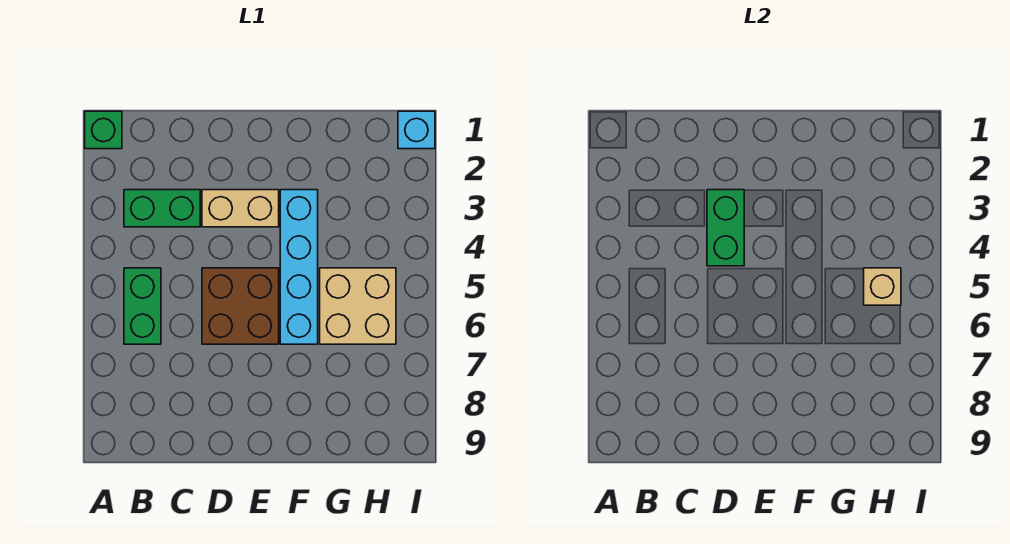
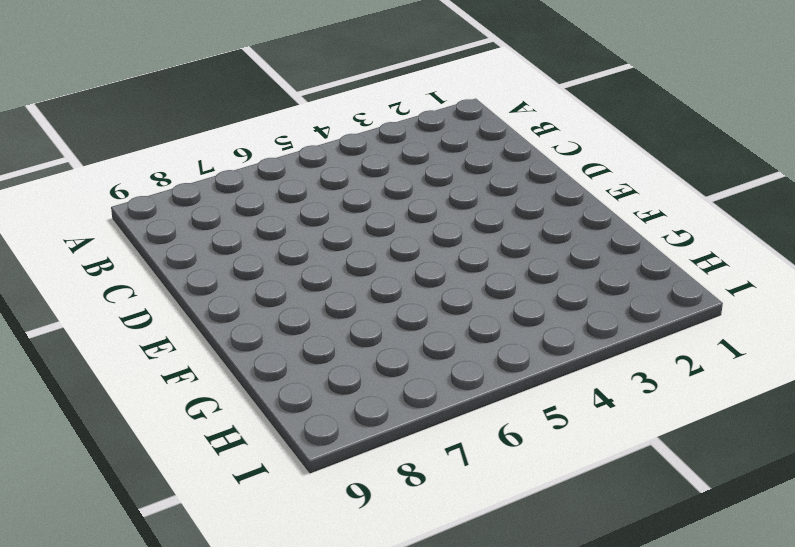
none -> green 1x1 brick [85,111,122,149]
none -> green 1x2 brick [124,190,200,227]

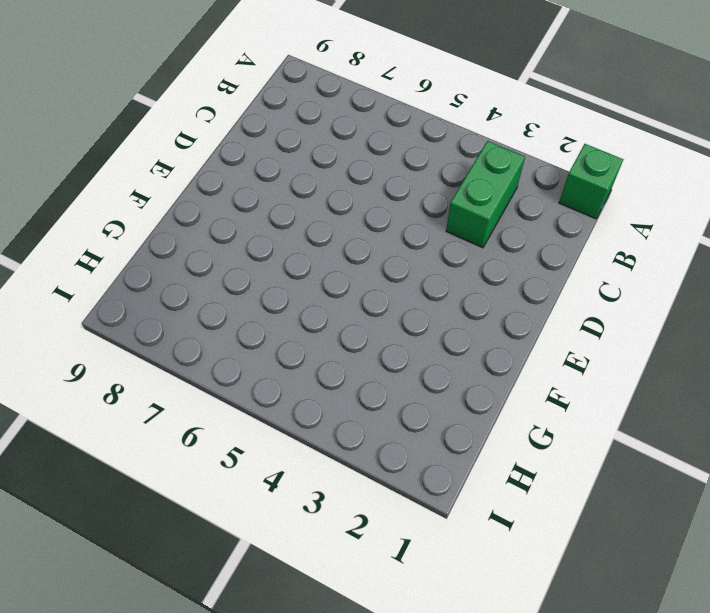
none -> green 1x2 brick [124,268,161,344]
none -> tan 1x2 brick [202,190,279,227]

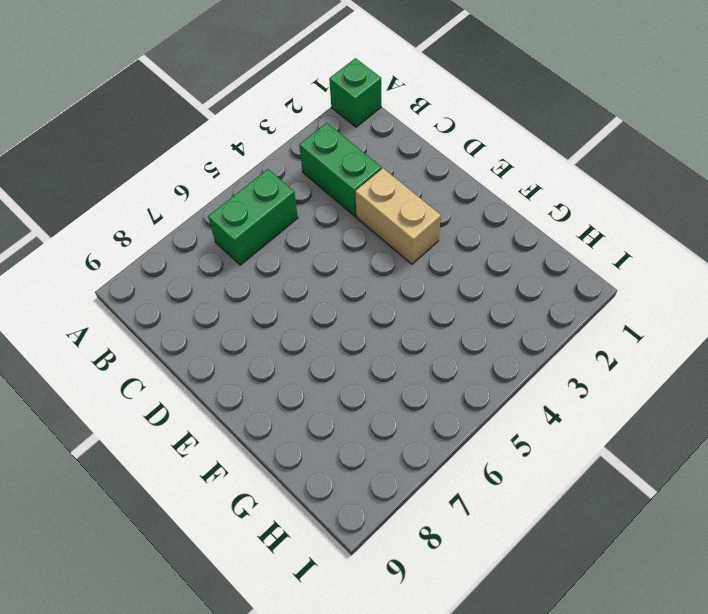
none -> brown 2x2 brick [202,268,279,344]
none -> cyan 1x4 brick [280,190,318,344]

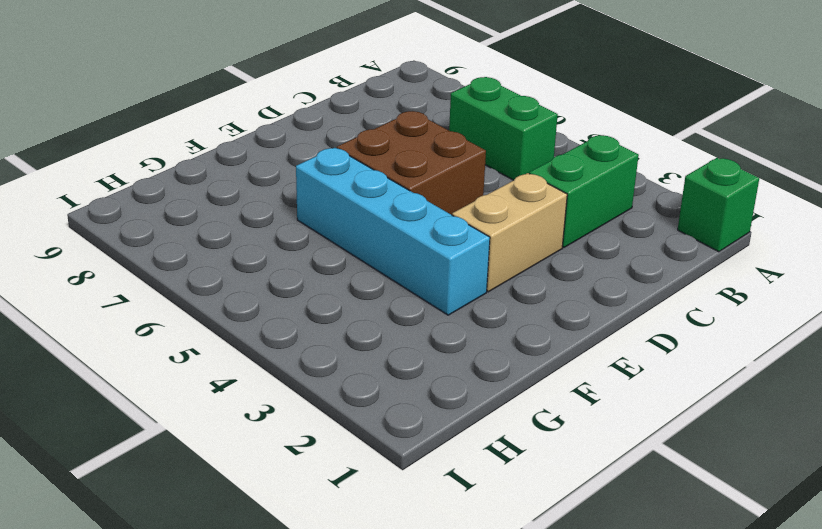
none -> tan 2x2 brick [320,268,396,344]
none -> cyan 1x1 brick [398,111,435,149]

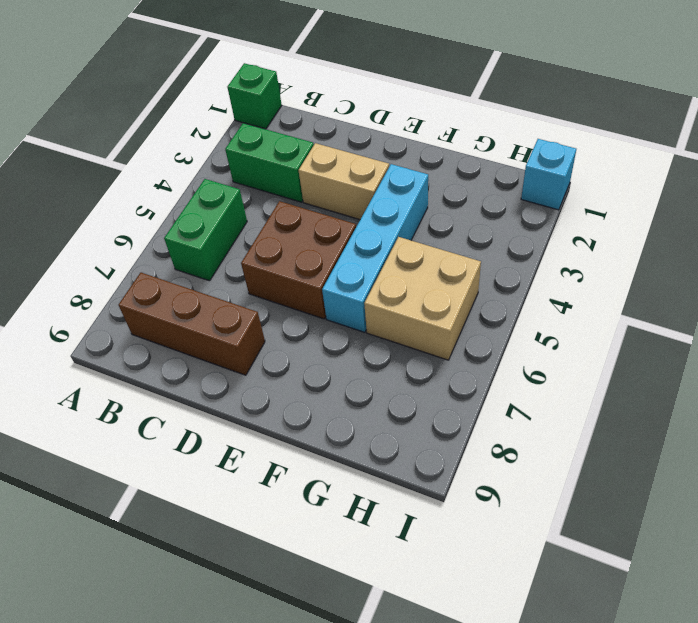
brown 1x3 brick [119,273,265,375] -> none
none -> green 1x2 brick [707,190,744,266]
none -> tan 1x1 brick [864,268,901,305]

